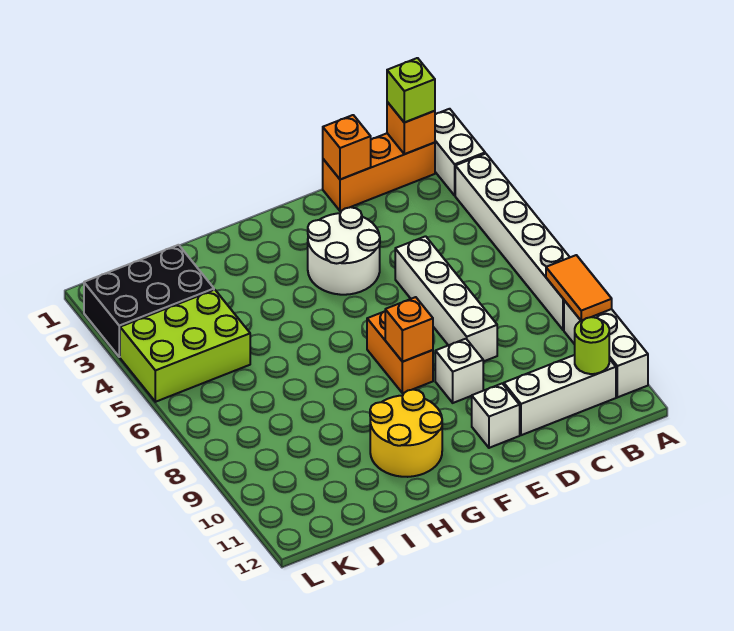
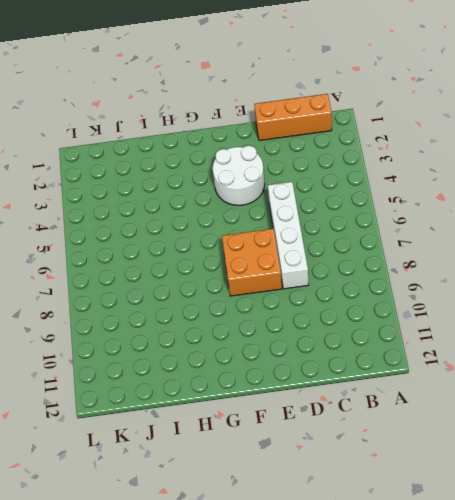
orange 2x2 brick [222,229,282,296] -> orange 1x2 brick [367,311,433,393]
none -> white 1x2 brick [435,109,485,195]
none -> white 1x6 brick [455,154,570,330]
none -> white 1x3 brick [564,300,648,397]

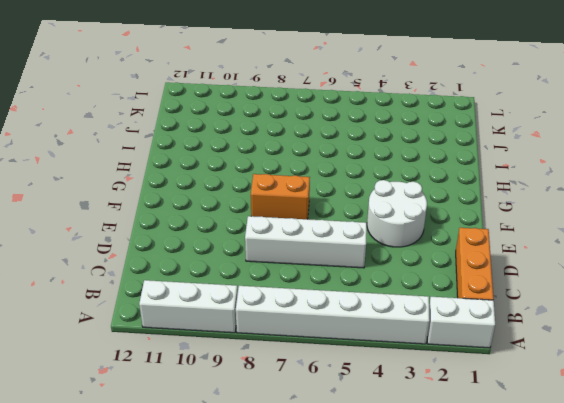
none -> white 1x3 brick [504,355,616,435]
none -> white 1x1 brick [435,339,483,403]
none -> white 1x1 brick [472,384,520,448]

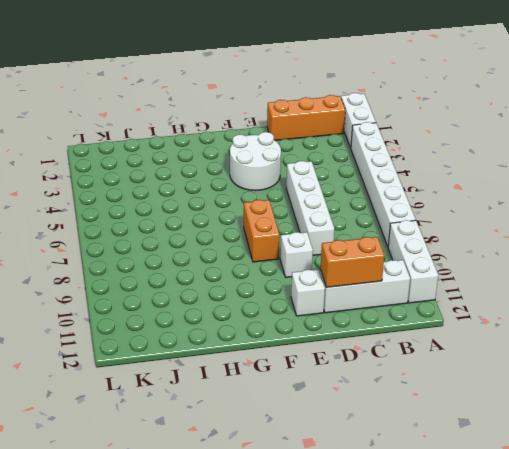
orange 1x2 brick [320,237,384,287] -> none
none -> yellow 2x2 round brick [370,390,442,477]
none -> black 2x3 brick [84,245,214,357]
none -> lime 2x3 brick [120,290,250,402]

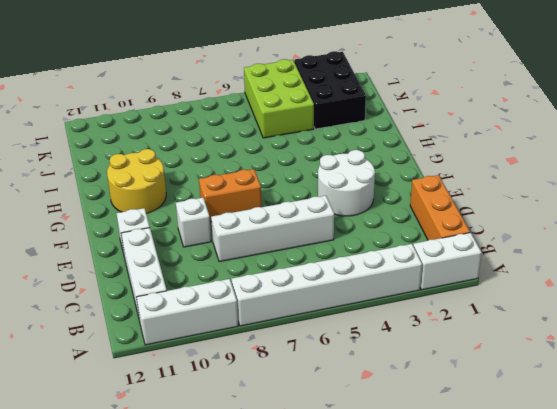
none -> orange 1x2 tile [546,255,612,321]
none -> orange 1x1 brick [387,102,435,154]
none -> lime 1x1 round brick [575,317,609,374]

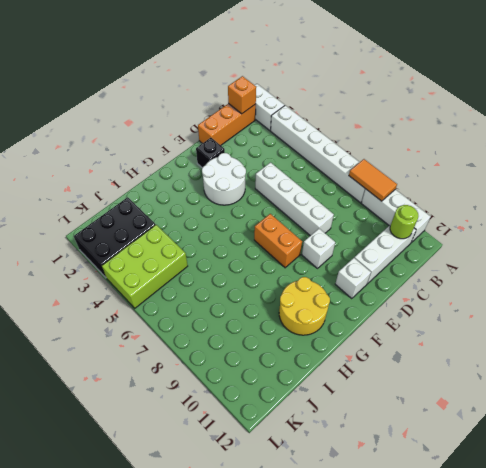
black 1x1 brick [196,138,225,168] -> none
none -> orange 1x1 brick [323,115,371,179]
none -> orange 1x1 brick [385,297,433,362]
none -> lime 1x1 brick [387,58,435,123]

